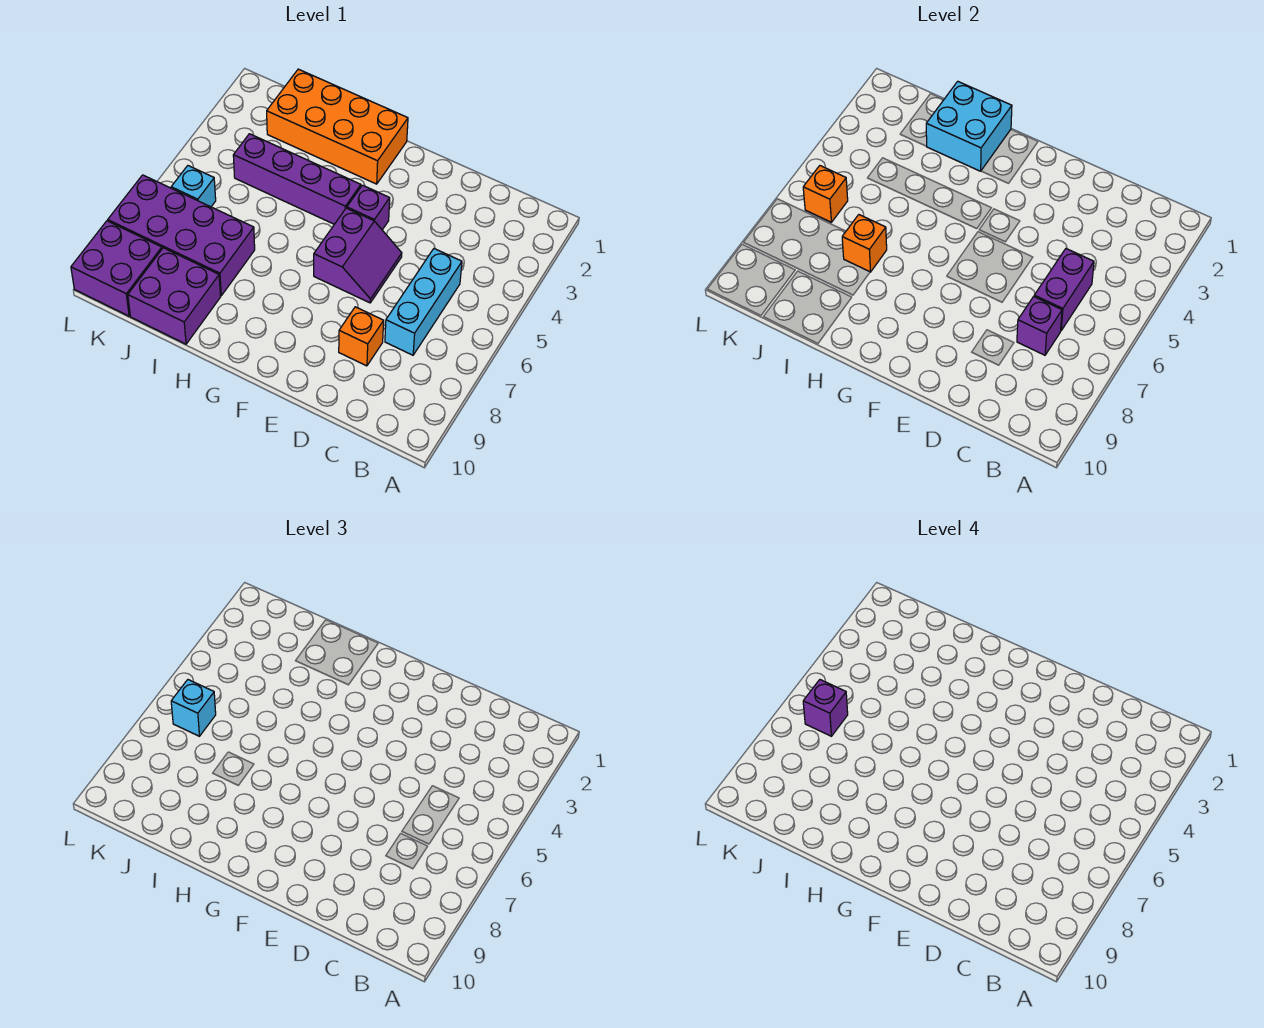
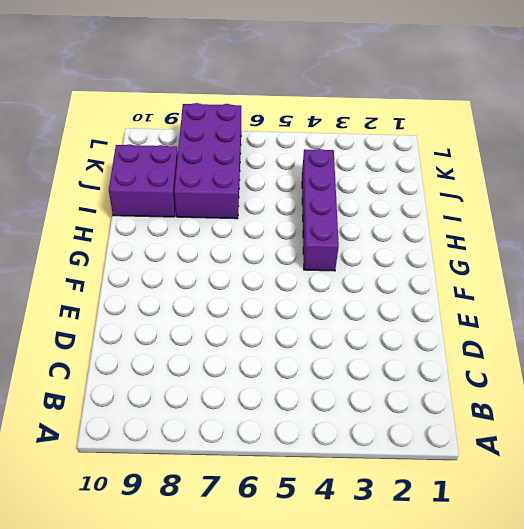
none -> cyan 1x3 brick [385,249,462,355]
none -> orange 1x1 brick [339,307,384,366]
none -> purple 2x2 slope [314,208,402,303]

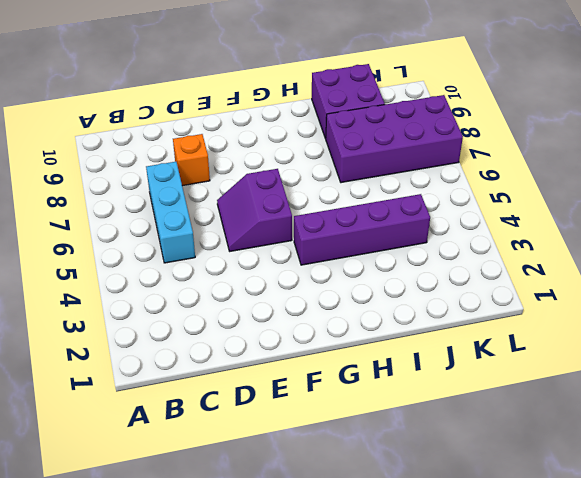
none -> purple 1x1 brick [347,185,390,230]
none -> orange 2x4 brick [267,69,408,184]
none -> cyan 1x1 brick [171,166,216,207]

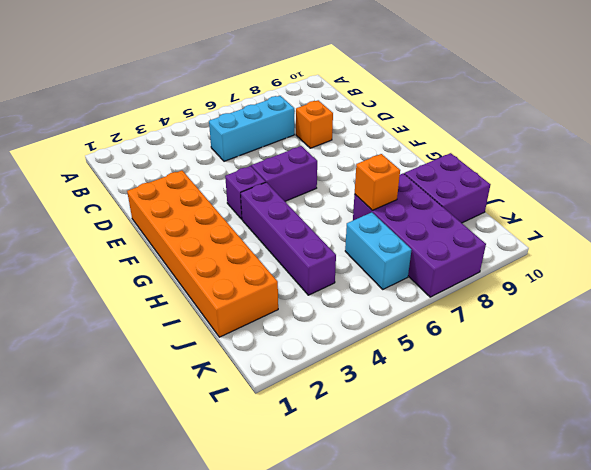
orange 2x6 brick [127,171,278,337] -> orange 2x4 brick [267,69,408,184]
cyan 1x2 brick [345,212,411,289] -> cyan 1x1 brick [171,166,216,207]
none -> purple 2x2 brick [71,221,162,316]
none -> purple 1x2 brick [1034,249,1094,330]
none -> purple 1x1 brick [1017,297,1062,355]

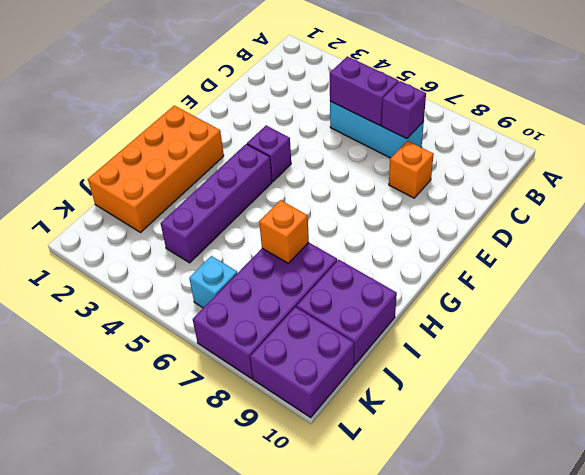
none -> purple 2x2 slope [314,208,402,303]
none -> cyan 2x2 brick [926,81,1012,171]
none -> orange 1x1 brick [803,166,848,222]

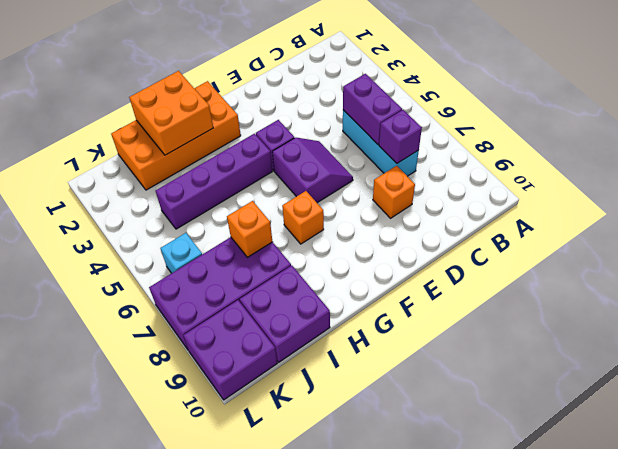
orange 1x1 brick [282,191,324,244] -> orange 1x1 brick moved to [803,166,848,222]
orange 2x2 brick [129,71,213,155] -> cyan 2x2 brick [926,81,1012,171]
none -> cyan 1x1 brick [171,680,216,736]
none -> purple 1x1 brick [803,680,848,736]

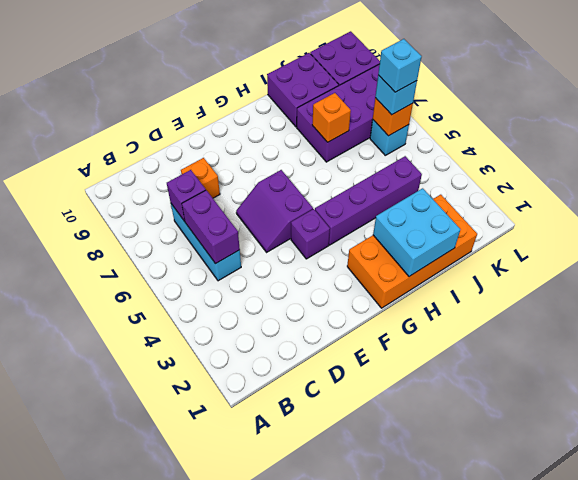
cyan 1x1 brick [378,39,422,92] -> purple 1x1 brick [803,680,848,736]

